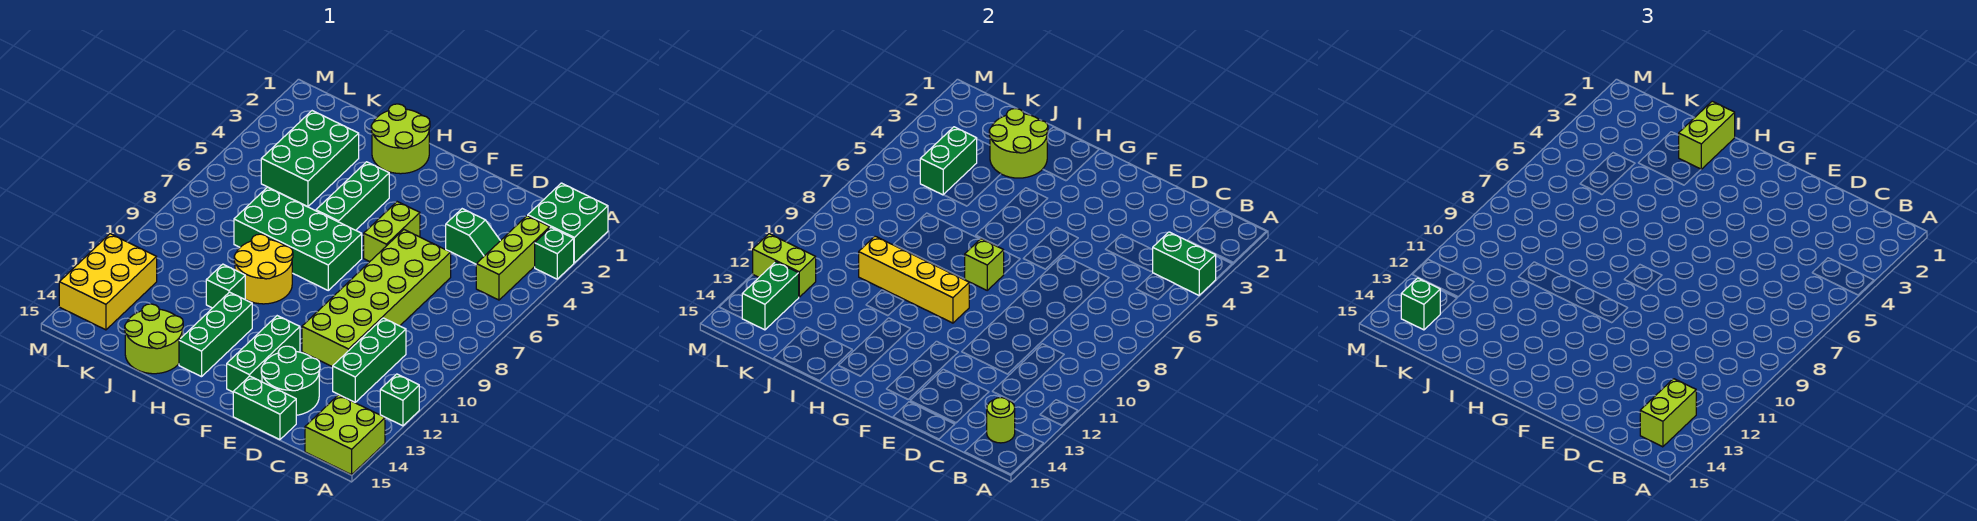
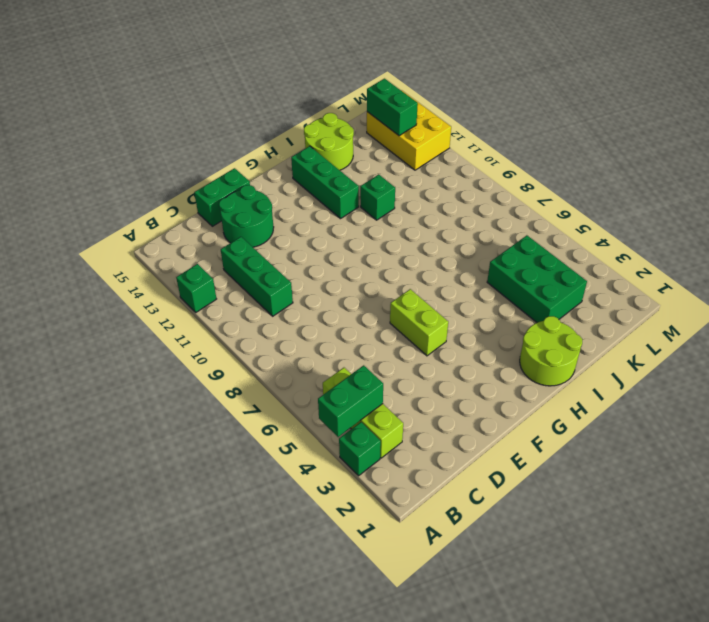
none -> green 2x2 brick [528,183,608,263]
none -> lime 2x2 brick [305,395,385,475]
none -> green 1x2 slope [446,209,500,264]
none -> lime 2x6 brick [302,230,451,367]

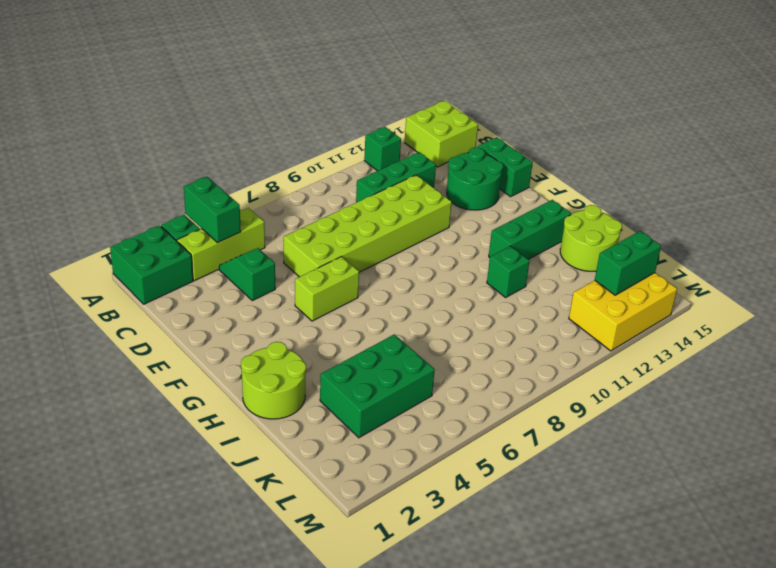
none -> green 1x3 brick [227,316,300,392]
none -> green 2x4 brick [234,187,362,290]
none -> green 1x3 brick [316,162,389,230]
none -> yellow 2x2 round brick [234,234,293,304]

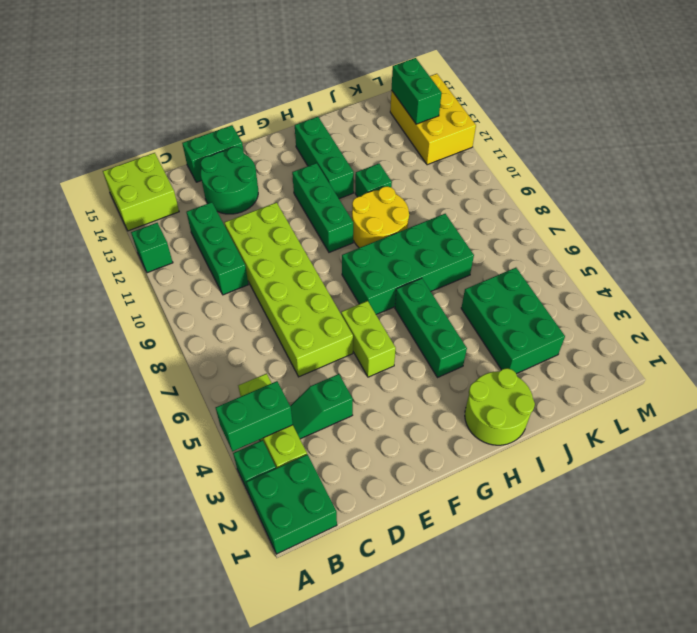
green 1x3 brick [292,163,353,252] -> green 1x3 brick moved to [227,316,300,392]
none -> lime 2x2 round brick [125,304,183,374]
none -> lime 1x1 round brick [987,398,1015,443]
none -> lime 1x1 brick [965,239,1004,290]
none -> yellow 1x4 brick [859,236,969,323]

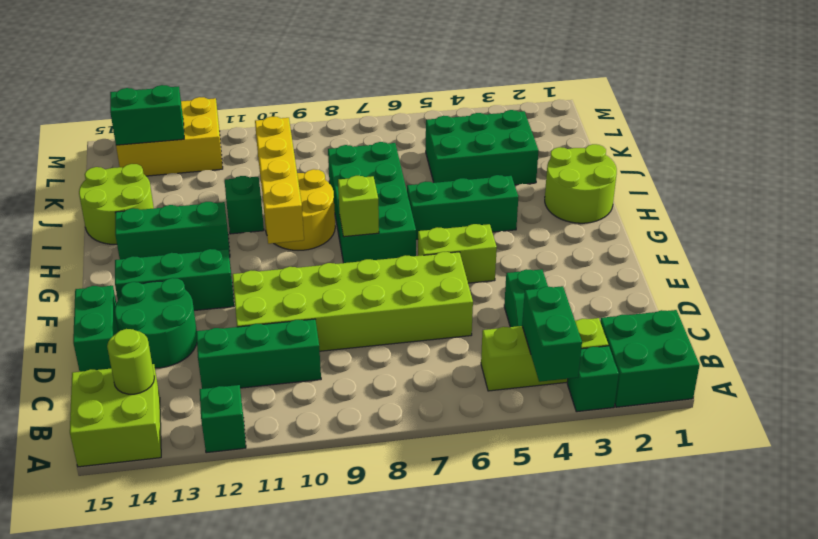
none -> lime 2x2 round brick [989,109,1048,178]
none -> green 1x2 brick [920,127,977,195]
none -> lime 1x2 brick [753,234,816,297]
none -> lime 1x2 brick [1640,379,1696,447]

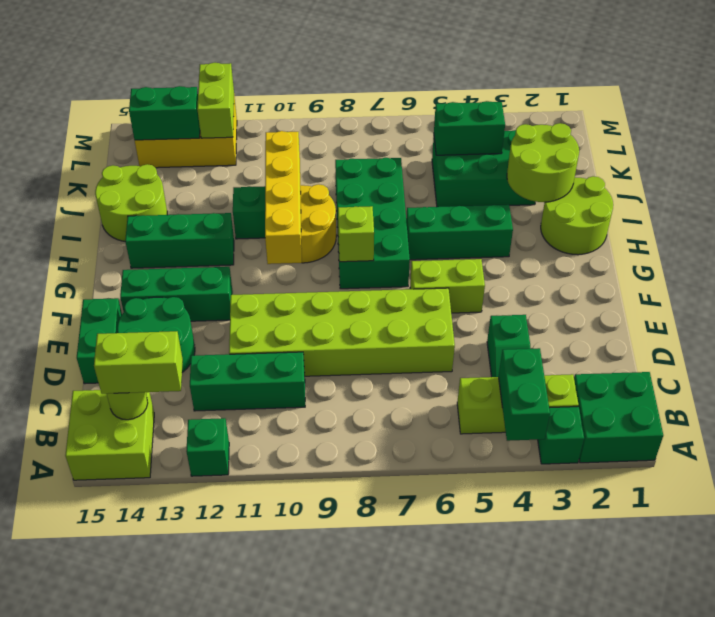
none -> lime 1x2 brick [1679,101,1735,169]
none -> green 1x1 brick [1401,278,1440,330]

